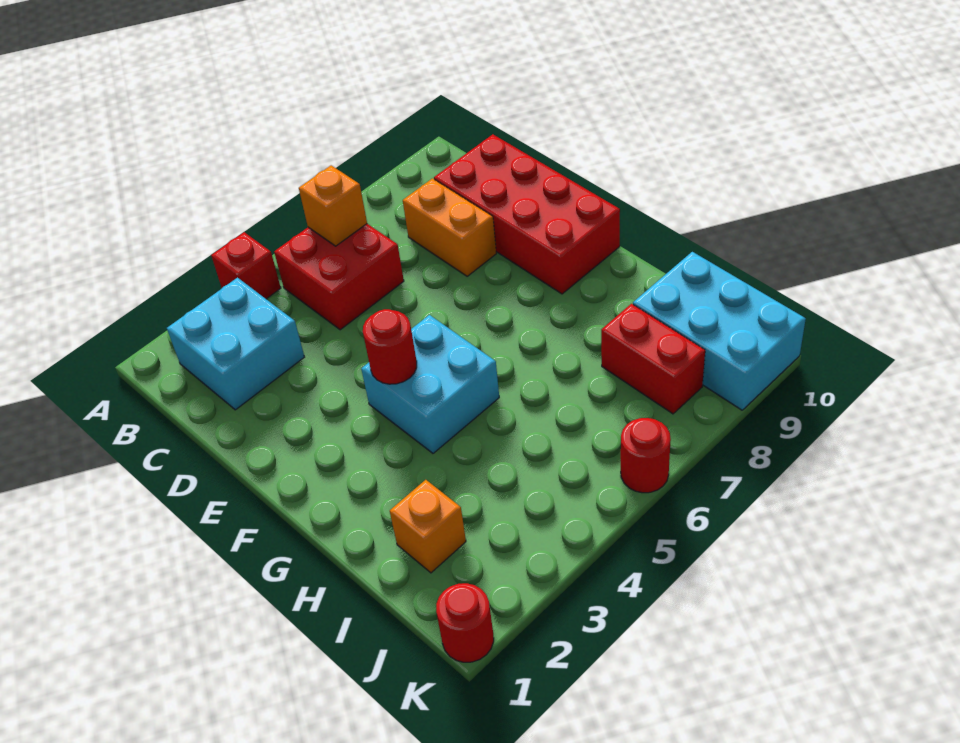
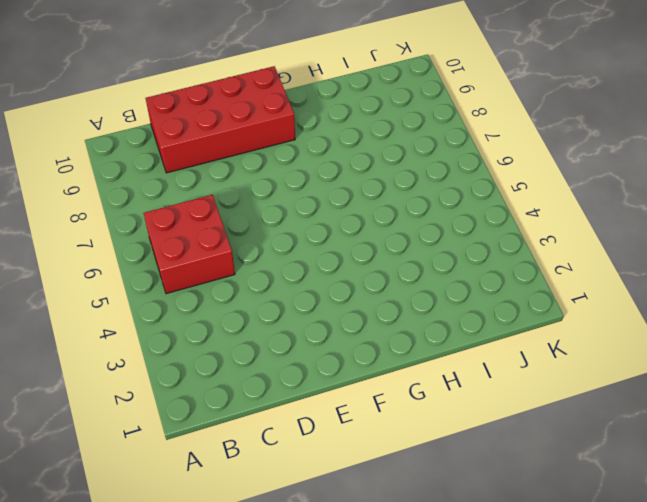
none -> red 1x1 brick [211,232,281,299]
none -> cyan 2x2 brick [167,278,304,410]
none -> orange 1x2 brick [403,178,496,276]

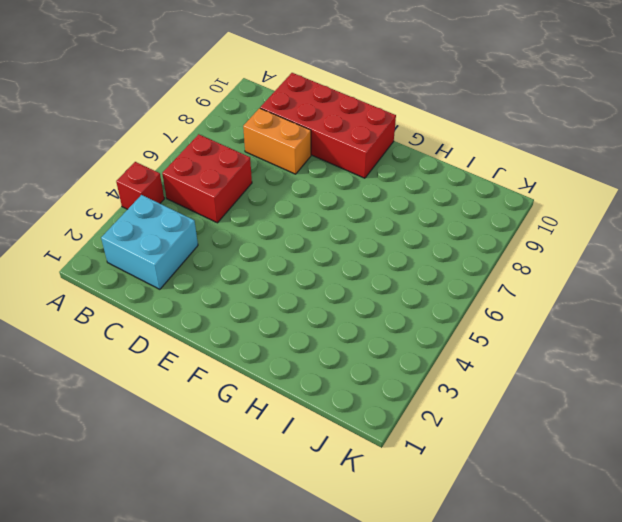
none -> cyan 2x2 brick [361,315,499,453]
none -> orange 1x1 brick [390,480,466,573]
none -> red 1x2 brick [601,304,705,414]

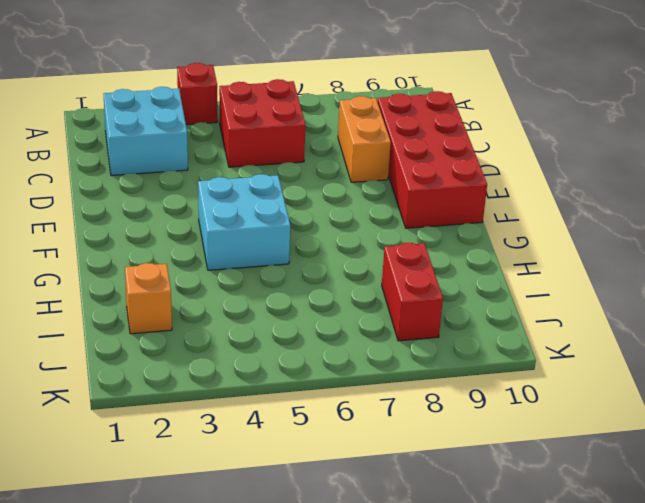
none -> cyan 2x3 brick [633,252,806,410]
none -> red 1x1 round brick [436,583,494,662]
none -> red 1x1 round brick [621,418,671,493]

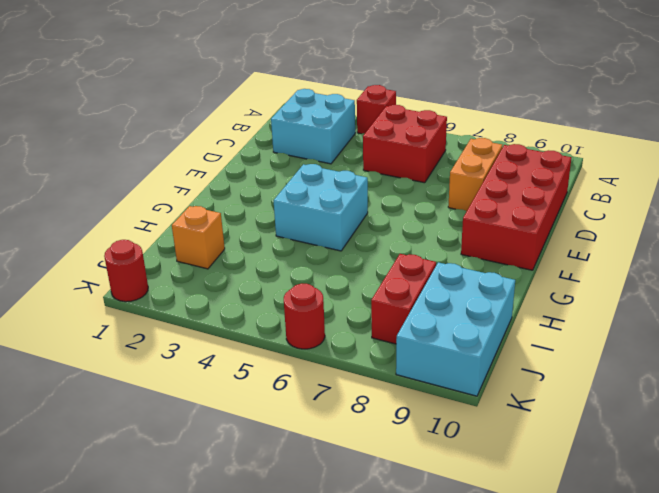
none -> orange 1x1 brick [299,165,367,246]
none -> red 1x1 round brick [363,309,417,384]

